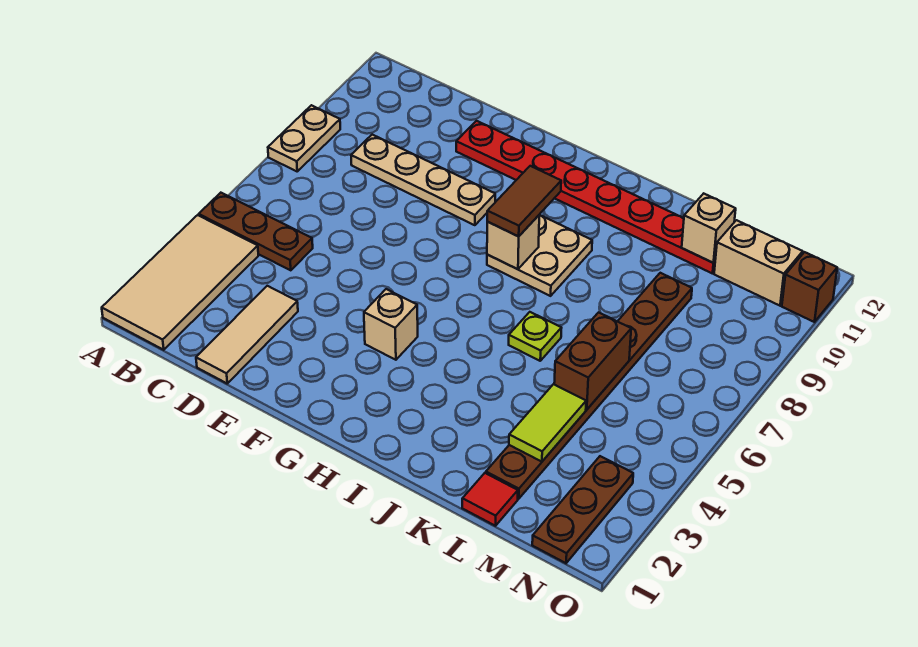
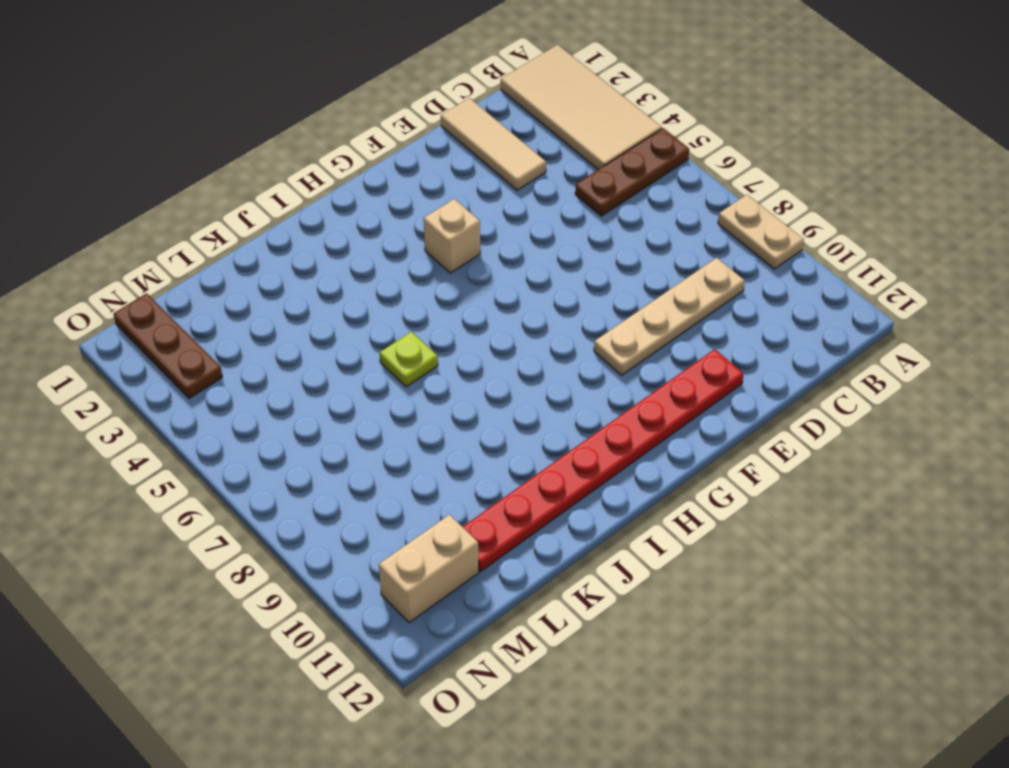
none -> tan 2x2 plate [487,215,592,296]
none -> red 1x1 tile [462,473,518,526]
none -> brown 1x8 plate [486,273,692,499]

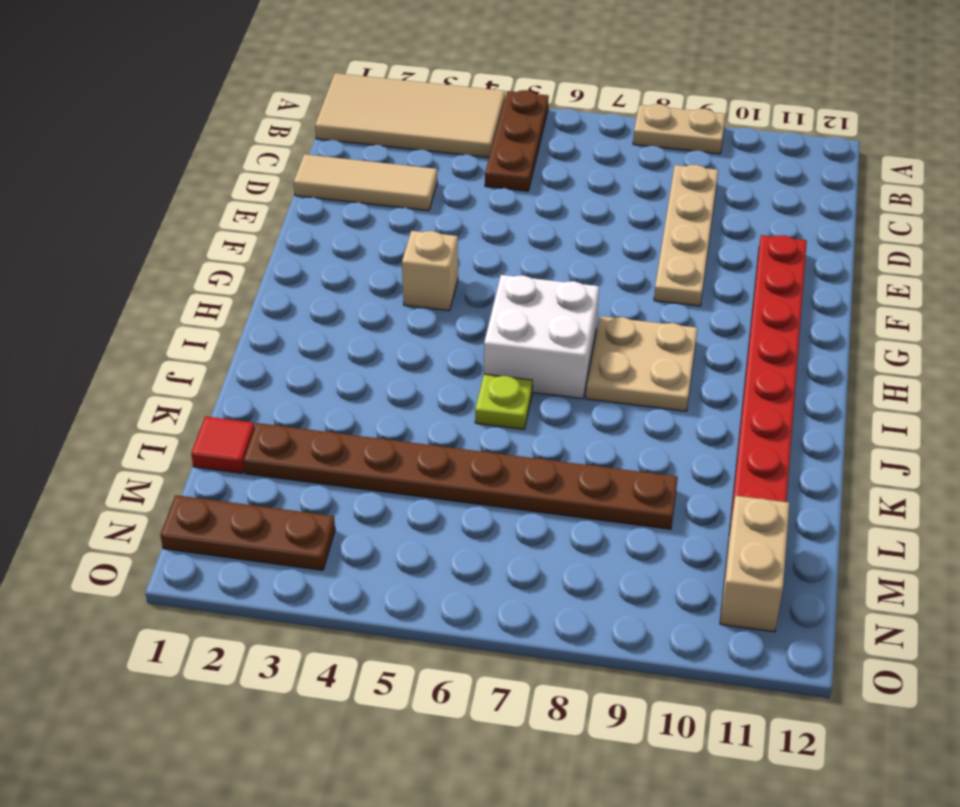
white 2x2 brick [484,275,599,399] -> none
none -> brown 1x1 brick [782,252,837,322]
none -> tan 1x1 brick [487,215,539,269]
none -> lime 1x2 tile [509,384,586,462]

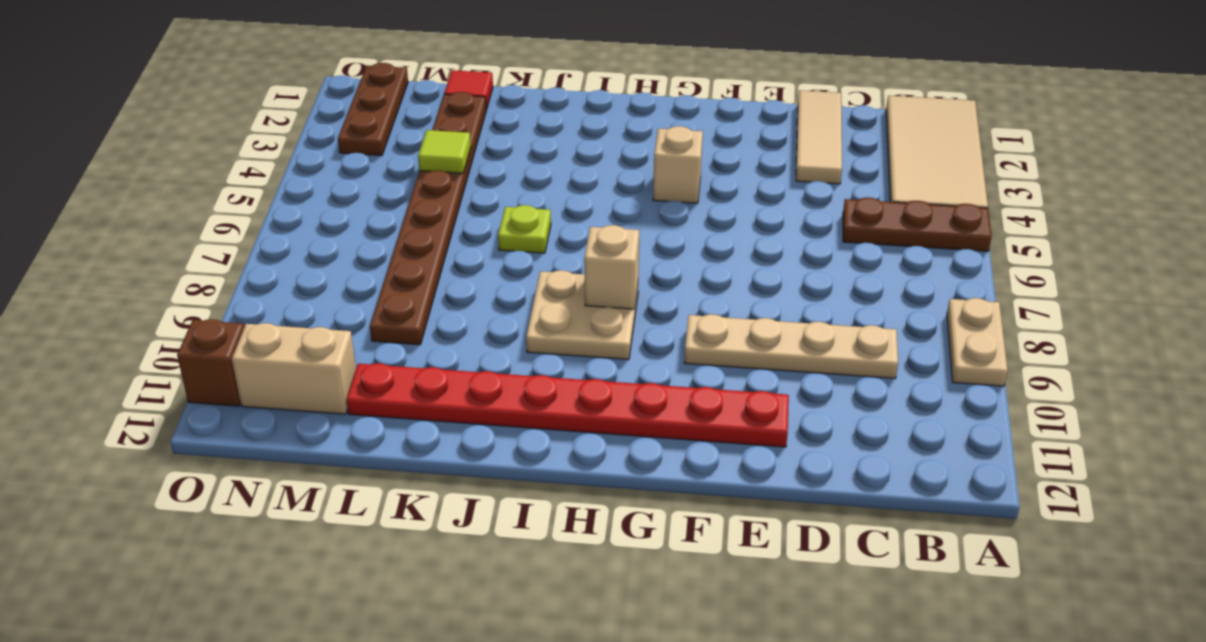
lime 1x1 tile [418,130,471,173] -> lime 1x2 tile [509,384,586,462]
none -> brown 1x2 brick [554,312,631,410]
none -> tan 1x1 brick [682,194,736,263]
none -> brown 1x2 tile [487,166,561,236]

